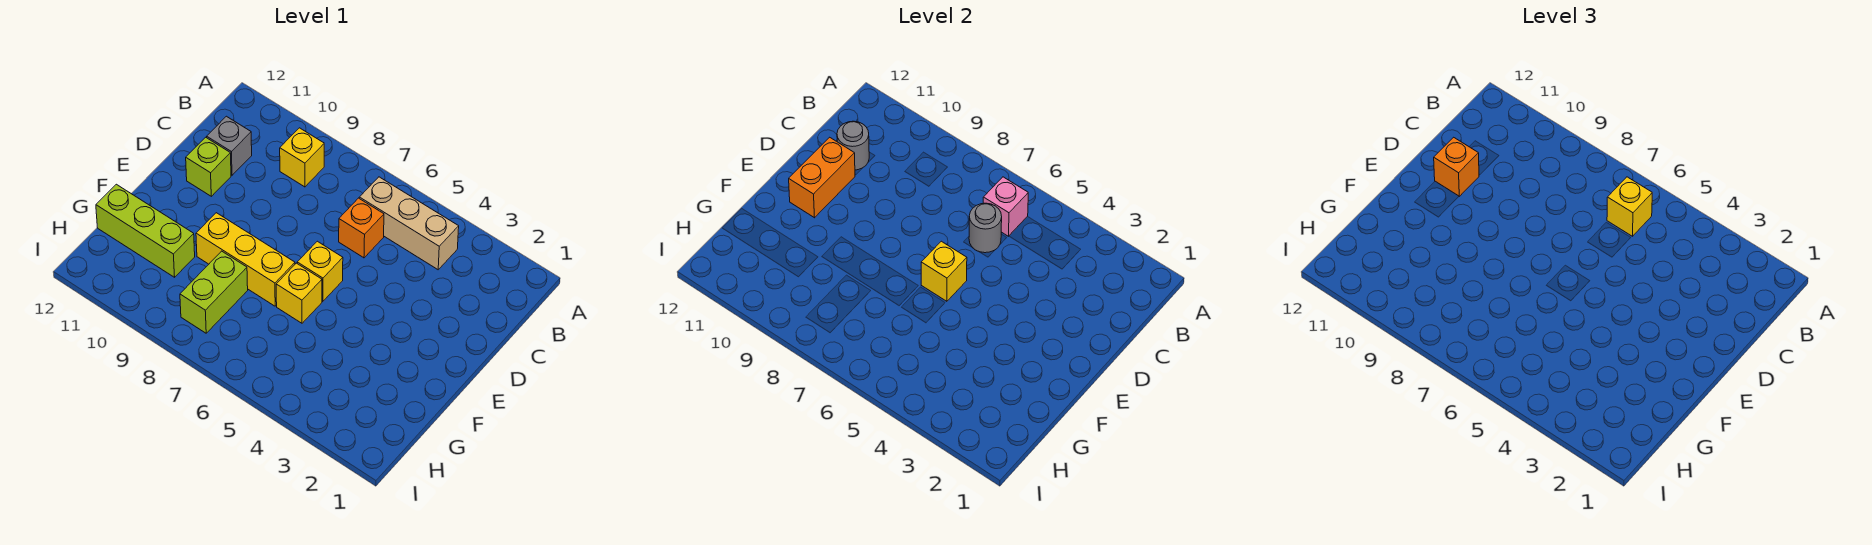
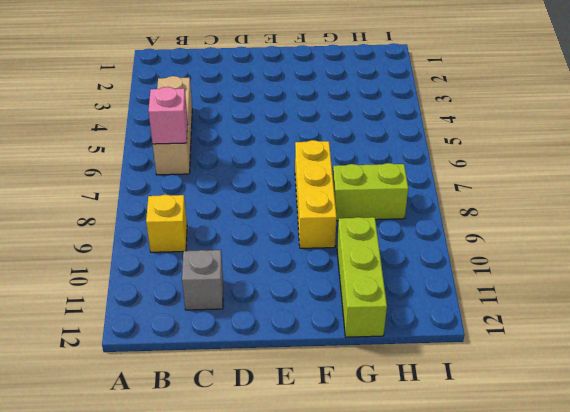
none -> orange 1x1 brick [339,198,384,258]
none -> lime 1x1 brick [186,137,231,196]
none -> yellow 1x1 brick [297,241,343,301]

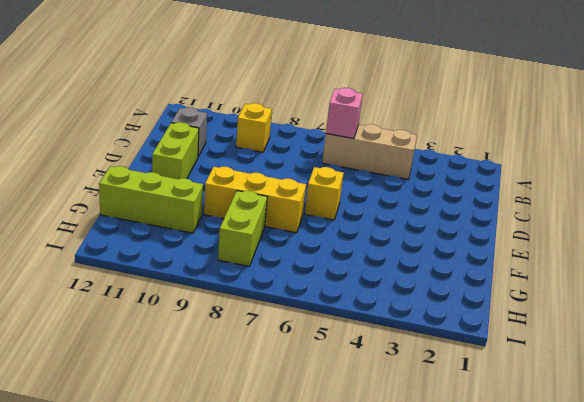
lime 1x2 brick [152,122,199,179] -> lime 1x1 brick [186,137,231,196]
none -> orange 1x1 brick [339,198,384,258]
none -> yellow 1x1 brick [276,263,322,323]
none -> grey 1x1 round brick [969,203,1002,253]

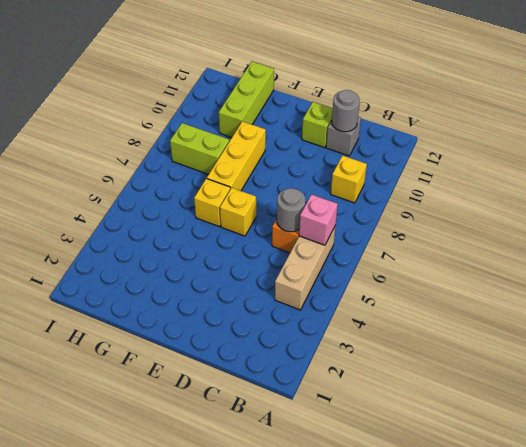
none -> orange 1x2 brick [789,137,855,218]
none -> yellow 1x1 brick [921,241,967,301]
none -> yellow 1x1 brick [1607,177,1652,236]

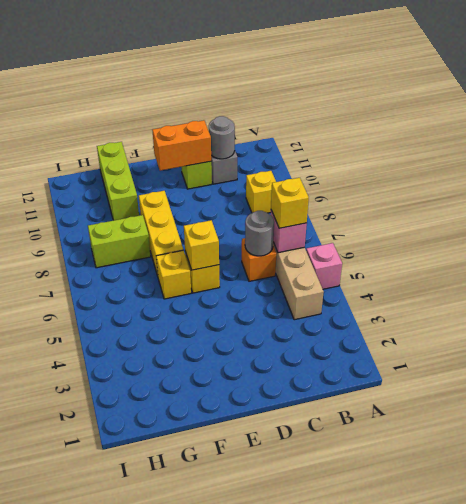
pink 1x1 brick [306,243,342,289] -> none
none -> orange 1x1 brick [1434,137,1479,196]

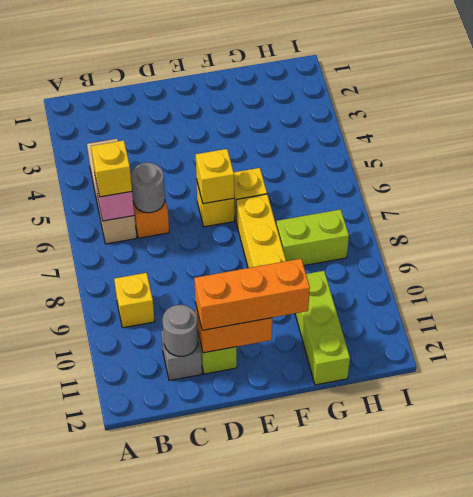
orange 1x3 brick [194,259,310,330] -> orange 1x1 brick [1434,137,1479,196]

